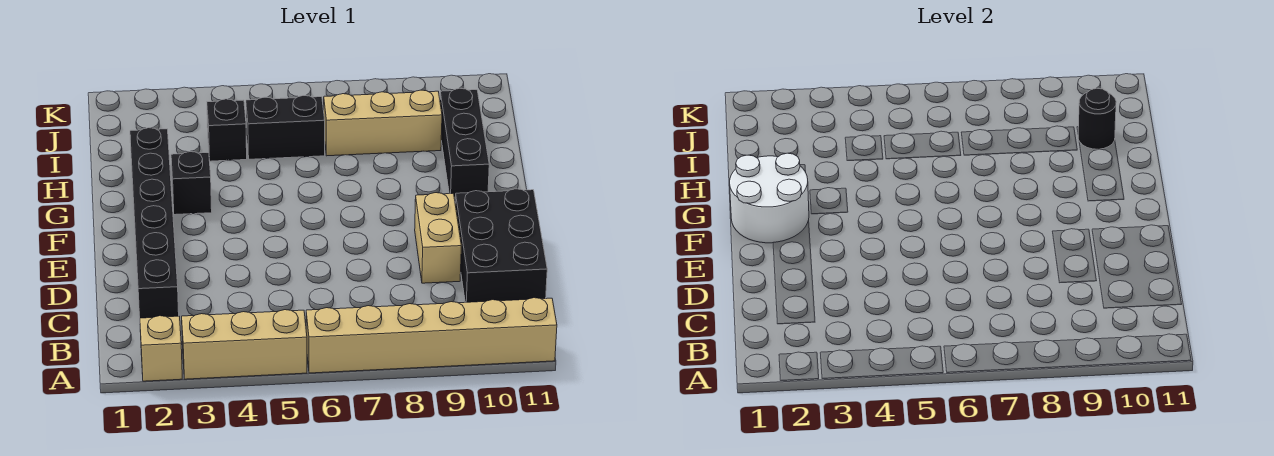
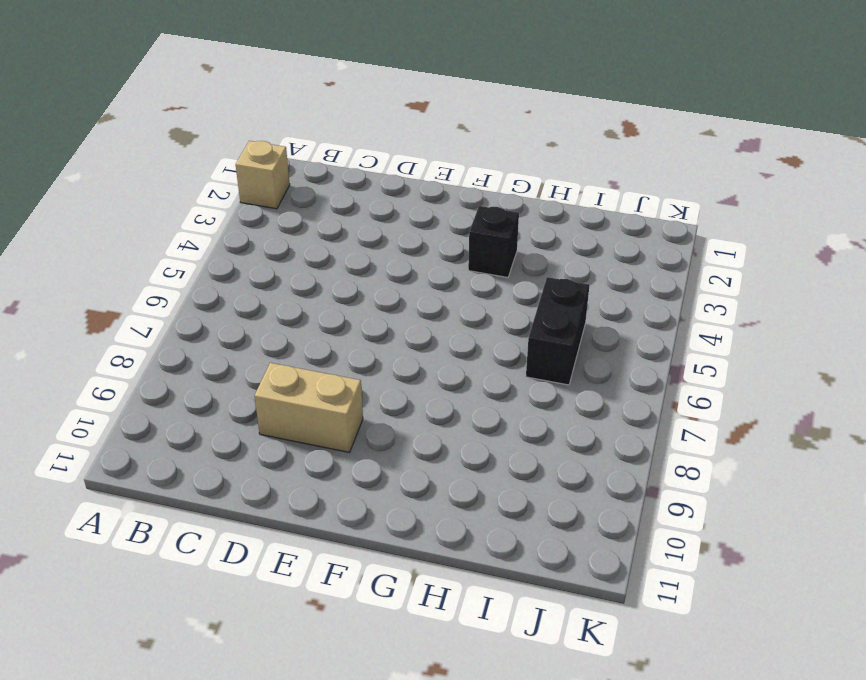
none -> tan 1x3 brick [182,310,307,379]
none -> tan 1x6 brick [306,298,557,373]
none -> black 1x6 brick [130,128,179,318]

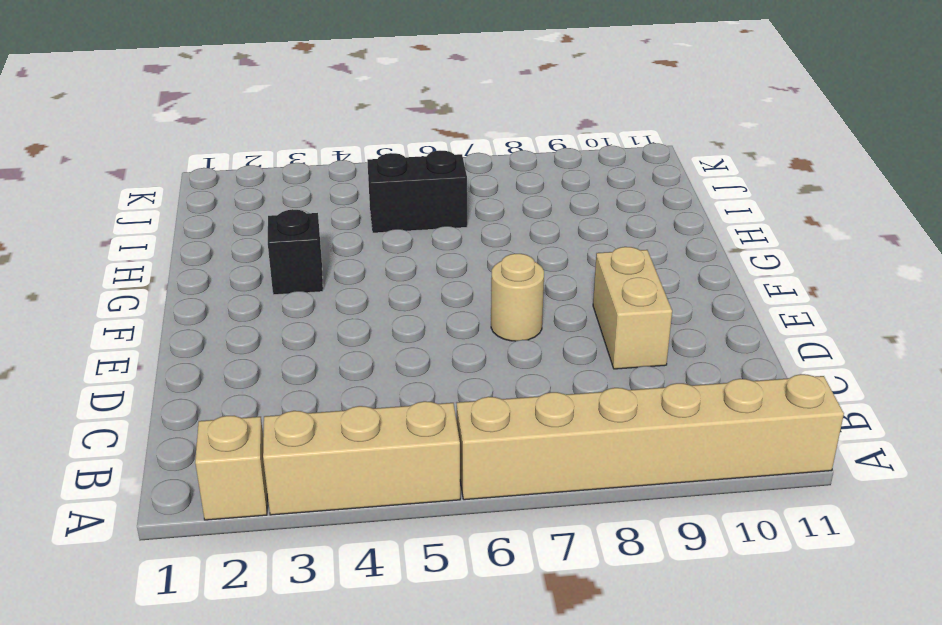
tan 1x1 round brick [491,254,544,341] -> none
none -> black 1x6 brick [130,128,179,318]
none -> black 2x3 brick [455,189,547,302]
none -> black 1x3 brick [440,88,489,199]

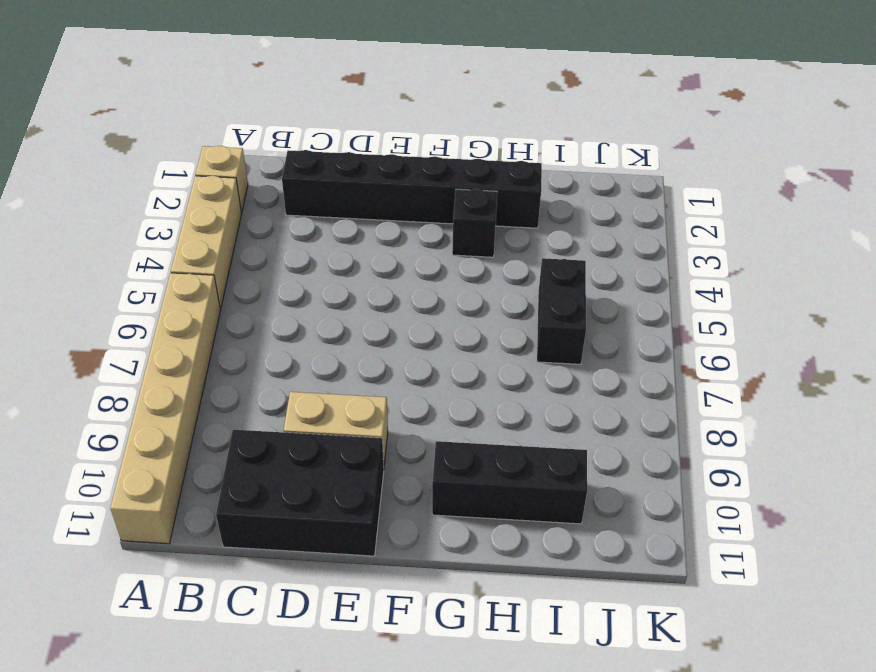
none -> black 1x1 brick [207,99,247,161]
none -> tan 1x3 brick [324,90,442,156]
none -> white 2x2 round brick [730,153,809,243]

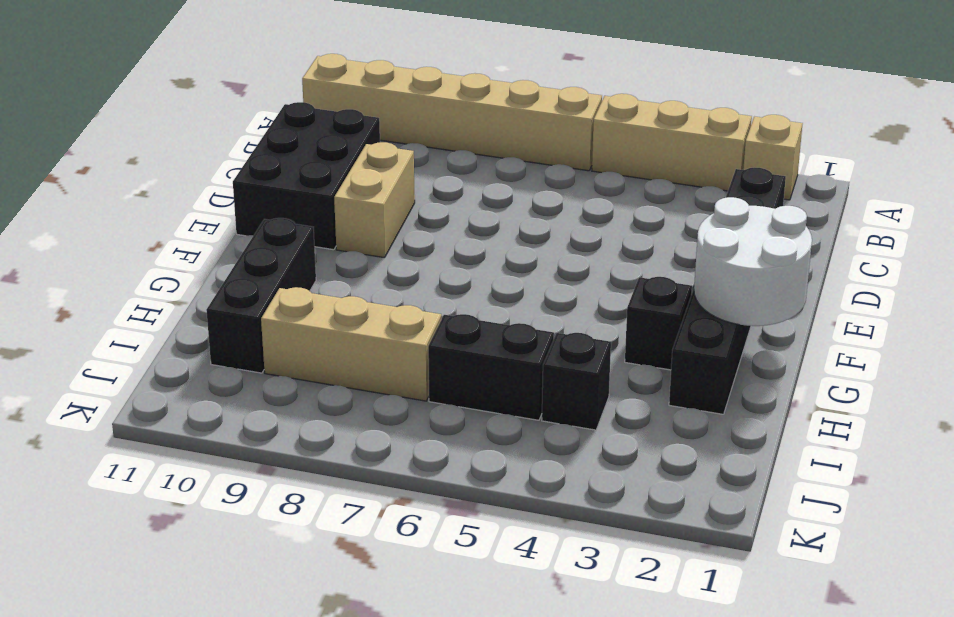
none -> black 1x1 round brick [1078,88,1116,149]

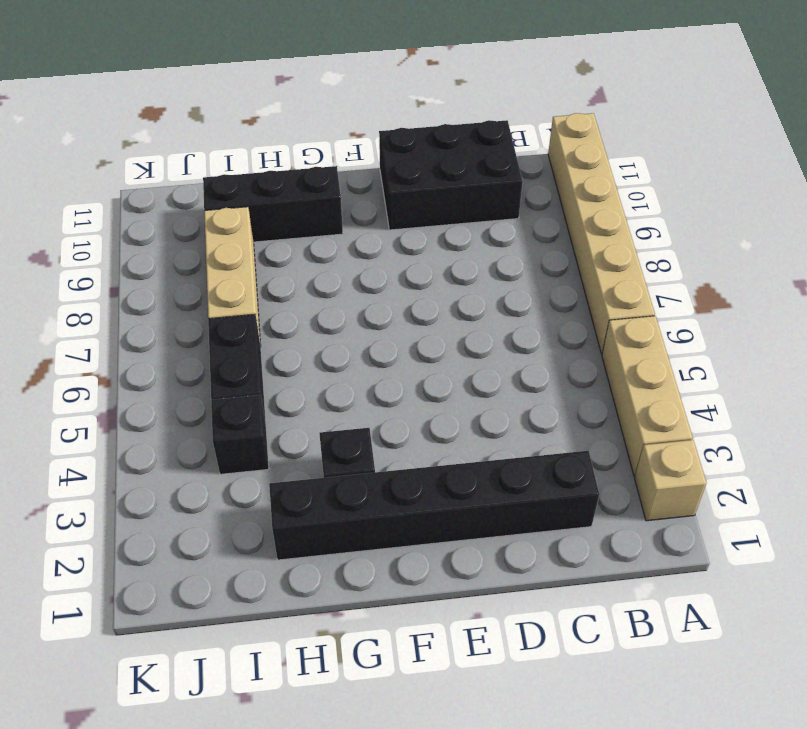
none -> tan 1x2 brick [415,193,461,283]
none -> white 2x2 round brick [730,153,809,243]
none -> black 1x1 round brick [1078,88,1116,149]

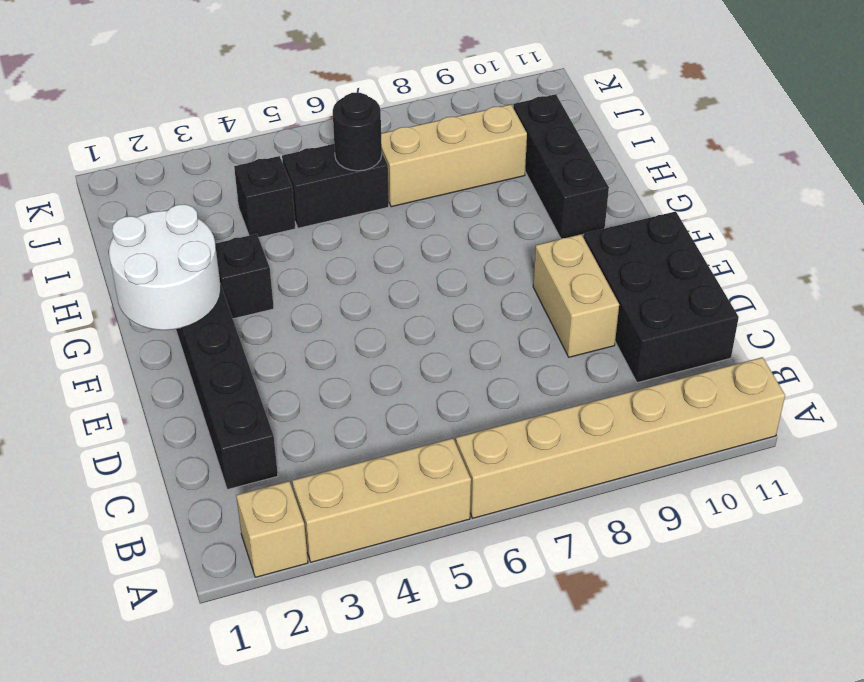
black 1x1 round brick [333,93,382,171] -> black 1x1 round brick moved to [1078,88,1116,149]

